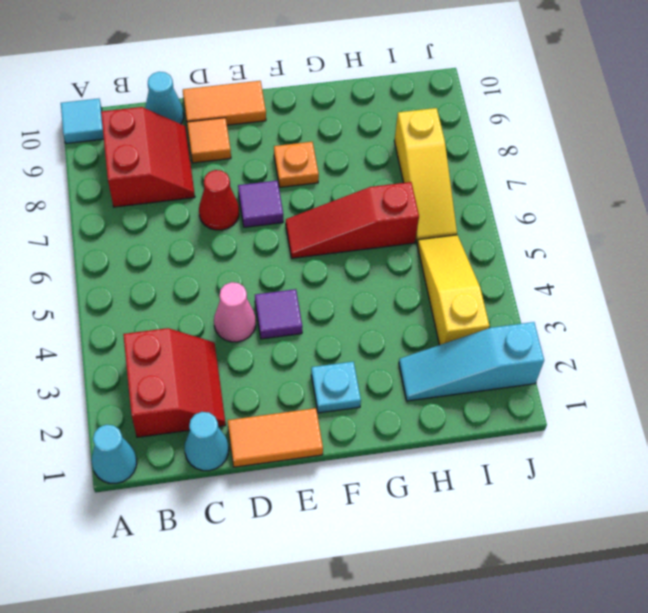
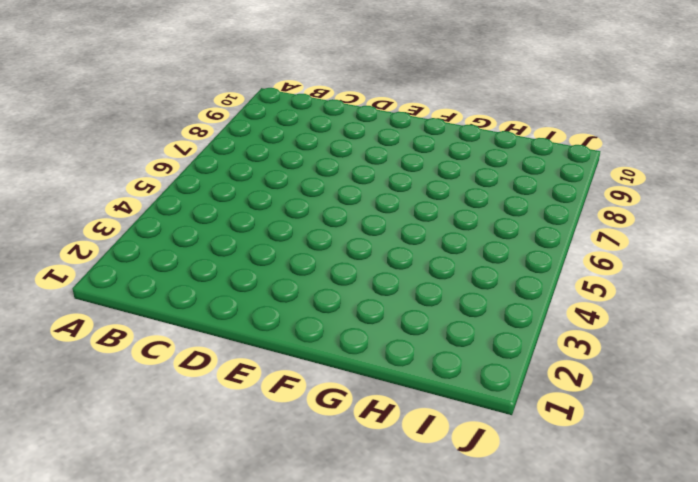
none -> cyan 1x1 cone [92,425,137,483]
none -> cyan 1x1 tile [61,99,104,143]
none -> red 2x2 slope [123,328,226,437]

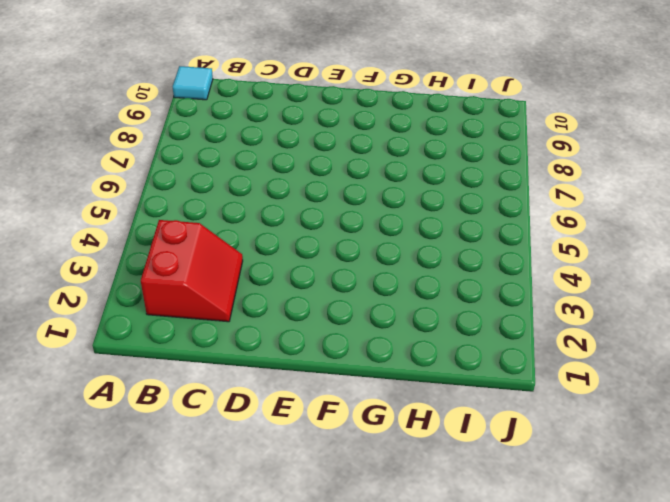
none -> cyan 1x1 cone [92,425,137,483]
none -> red 2x2 slope [101,107,195,207]
none -> cyan 1x1 cone [185,412,229,471]

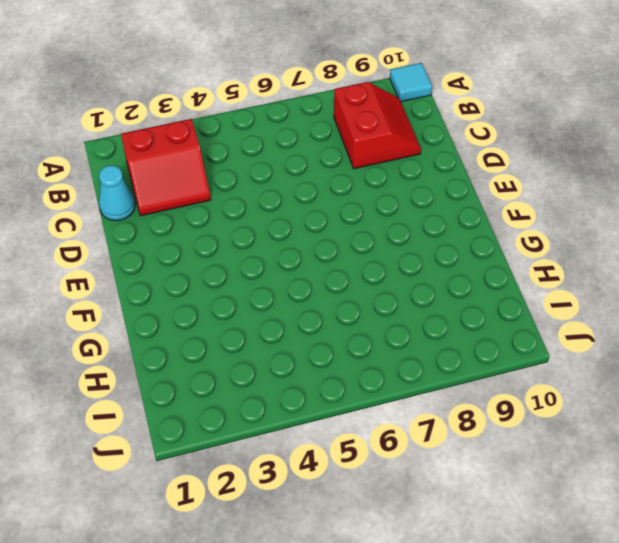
red 2x2 slope [334,82,421,169] -> red 2x2 slope turned to [101,107,195,207]
none -> cyan 1x1 cone [92,425,137,483]
none -> cyan 1x1 cone [145,72,184,124]
none -> orange 1x2 tile [228,408,323,467]

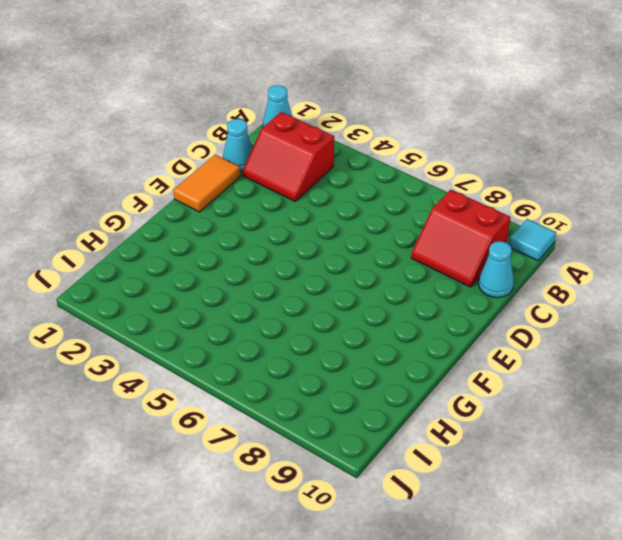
none -> pink 1x1 cone [214,282,256,342]
none -> red 1x1 cone [199,170,239,230]
none -> orange 1x1 tile [187,118,231,163]

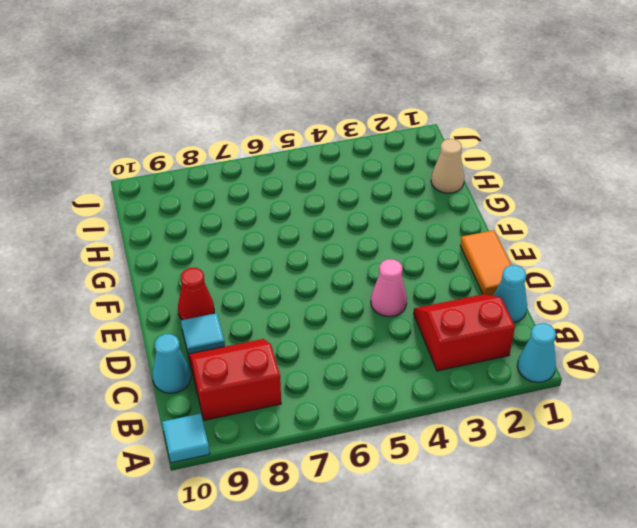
cyan 1x1 tile [181,313,225,356] -> orange 1x1 tile [187,118,231,163]
red 1x1 cone [178,268,214,320] -> red 1x1 cone moved to [199,170,239,230]
tan 1x1 cone [431,139,464,193] -> none
none -> orange 1x2 tile [183,81,266,125]
none -> purple 1x1 tile [255,289,302,339]
none -> purple 1x1 tile [238,181,283,227]

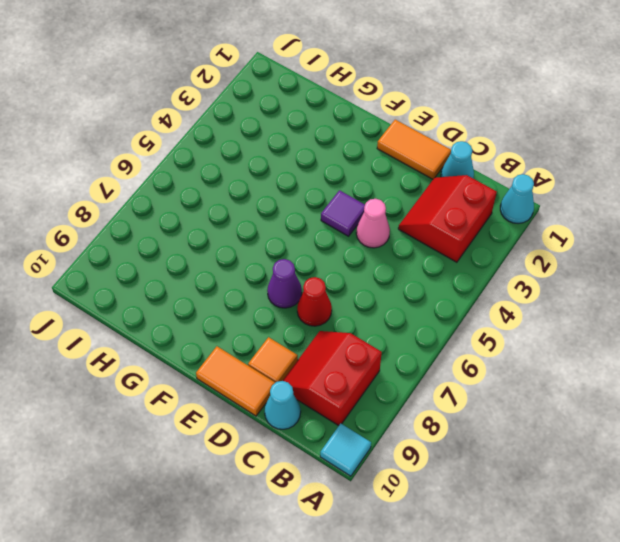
purple 1x1 cone [267,259,302,308] -> purple 1x1 tile [238,181,283,227]
none -> cyan 1x1 plate [311,362,361,413]
none -> red 1x3 slope [286,182,419,258]
none -> orange 1x1 plate [274,142,319,187]

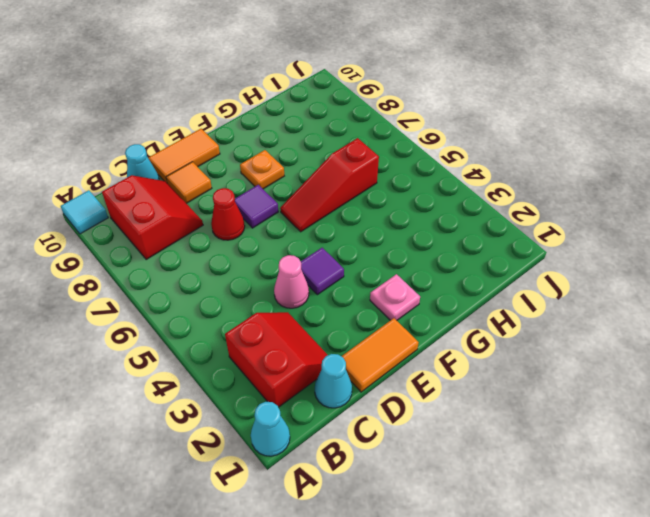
pink 1x1 plate [370,274,420,320] -> cyan 1x1 plate [311,362,361,413]
none -> cyan 1x3 slope [399,322,544,401]
none -> yellow 1x3 slope [417,235,490,345]
none -> yellow 1x3 slope [394,108,457,243]

